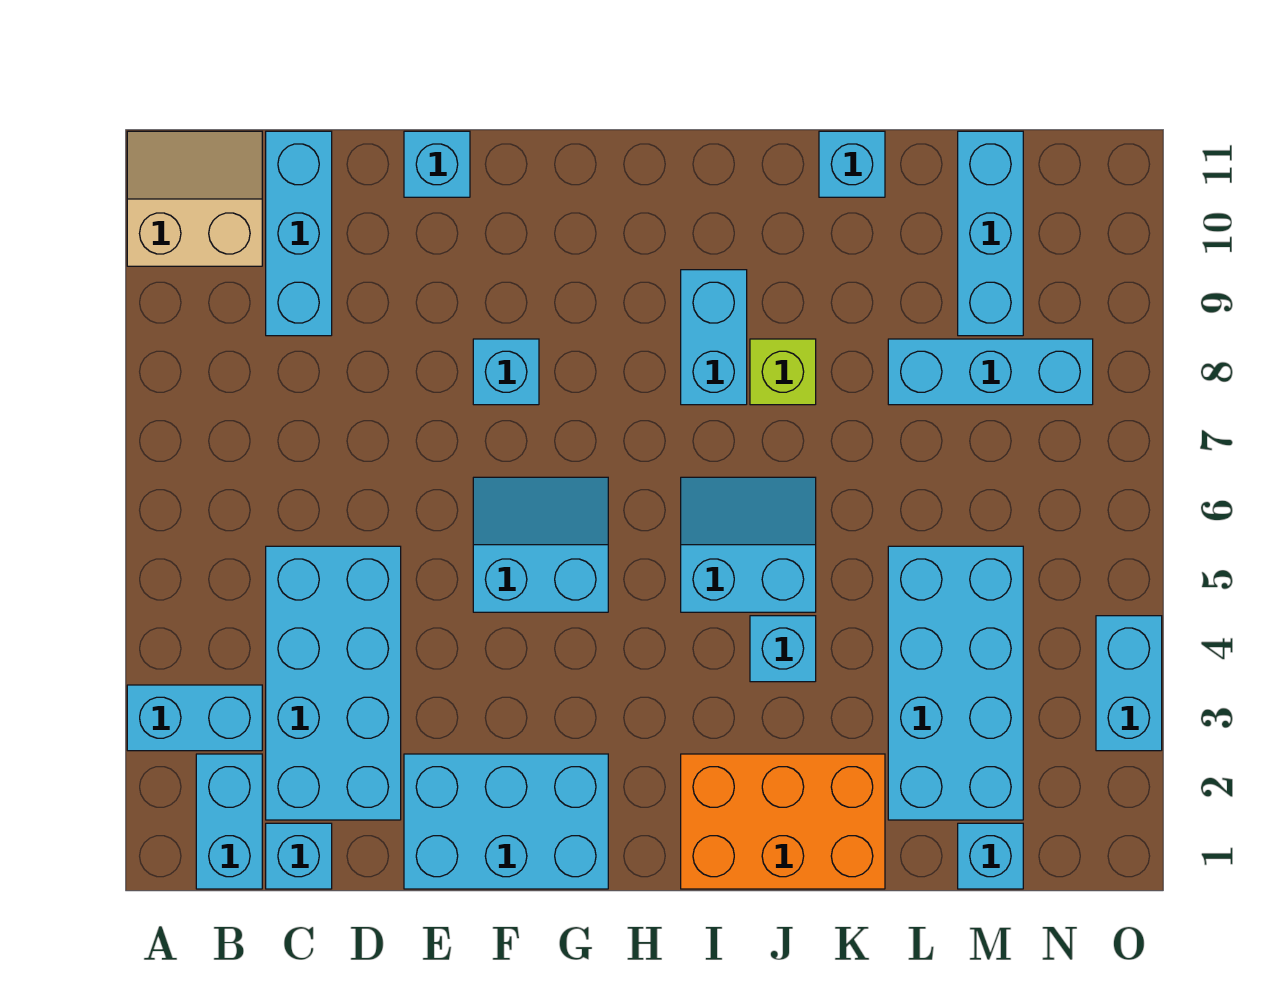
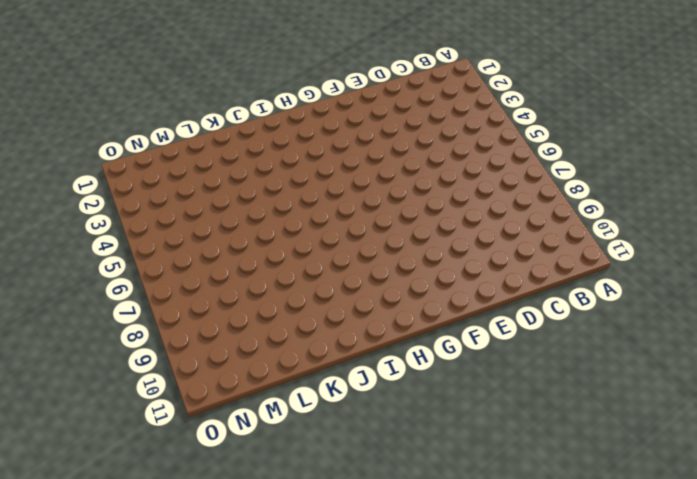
none -> cyan 1x2 brick [127,685,262,751]
none -> tan 2x2 slope [127,131,262,266]
none -> cyan 1x2 brick [196,754,262,889]

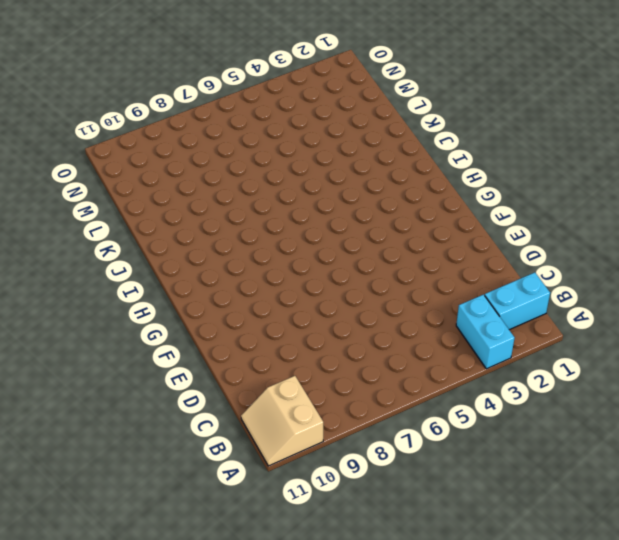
none -> cyan 1x1 brick [266,823,332,889]
none -> cyan 2x4 brick [266,546,401,820]
none -> cyan 1x3 brick [266,131,332,336]

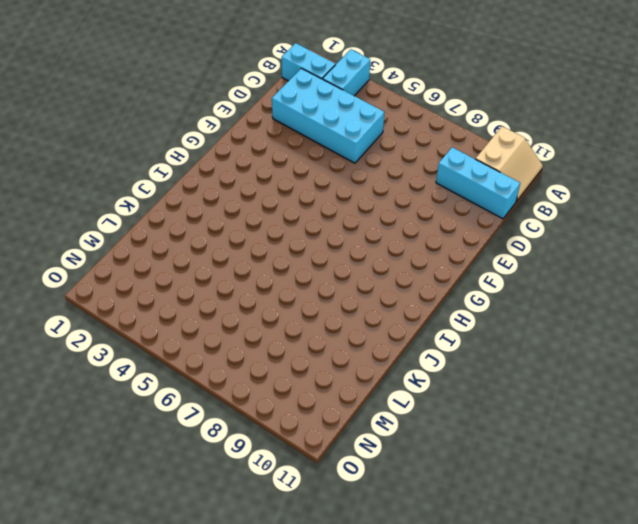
none -> cyan 1x1 brick [266,823,332,889]
none -> cyan 2x3 brick [404,754,608,889]
none -> cyan 1x1 brick [404,131,470,197]

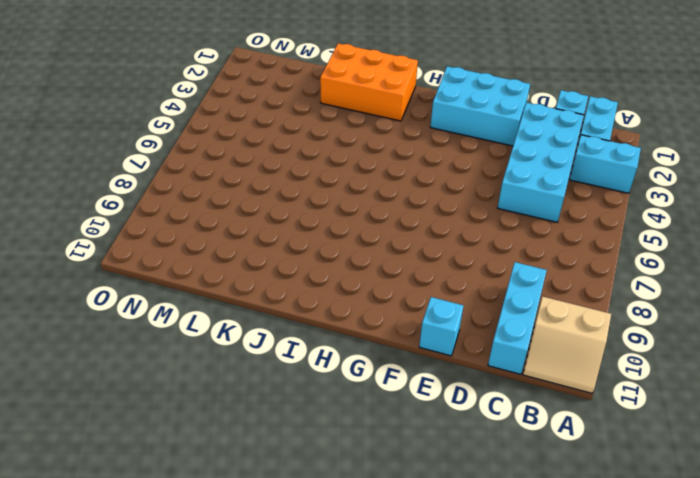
none -> cyan 2x2 slope [473,477,608,612]
none -> cyan 1x1 brick [473,339,539,405]
none -> cyan 2x2 slope [681,477,816,612]

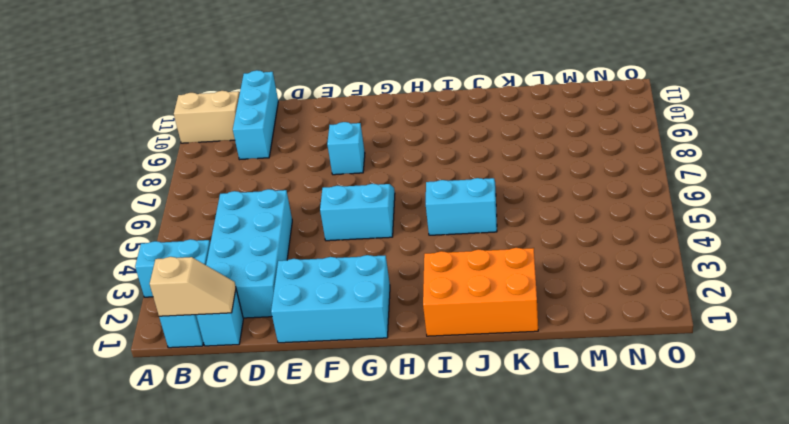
tan 1x2 slope [150,257,236,316] -> none
none -> cyan 1x1 brick [404,131,470,197]
none -> cyan 1x2 brick [681,270,747,405]
none -> cyan 1x1 brick [750,616,816,682]

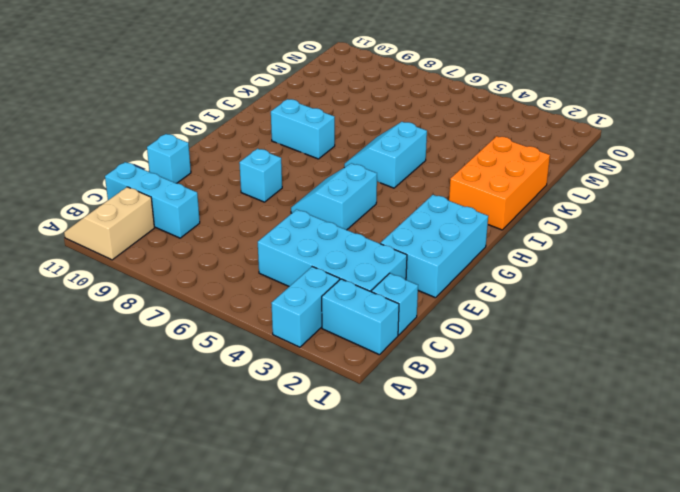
none -> cyan 1x1 brick [750,616,816,682]
none -> lime 1x1 brick [750,339,816,405]
none -> cyan 1x1 brick [819,131,885,197]

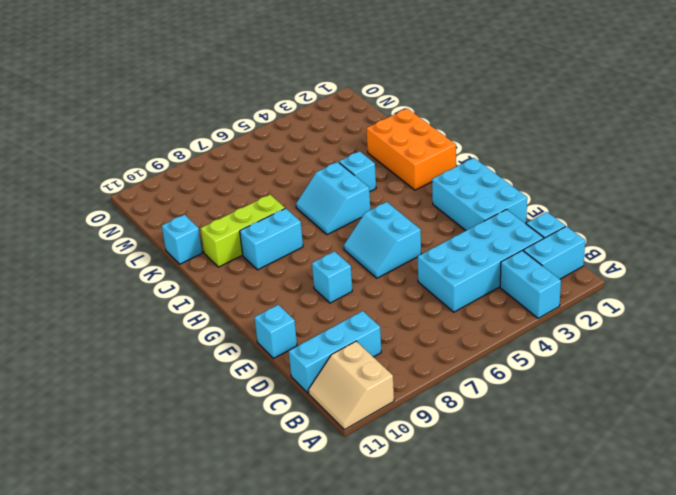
lime 1x3 brick [200,195,285,267] -> lime 1x1 brick [750,339,816,405]
none -> cyan 2x4 brick [888,546,1023,820]
none -> cyan 1x3 brick [888,339,1093,405]
none -> cyan 1x1 brick [958,823,1023,889]

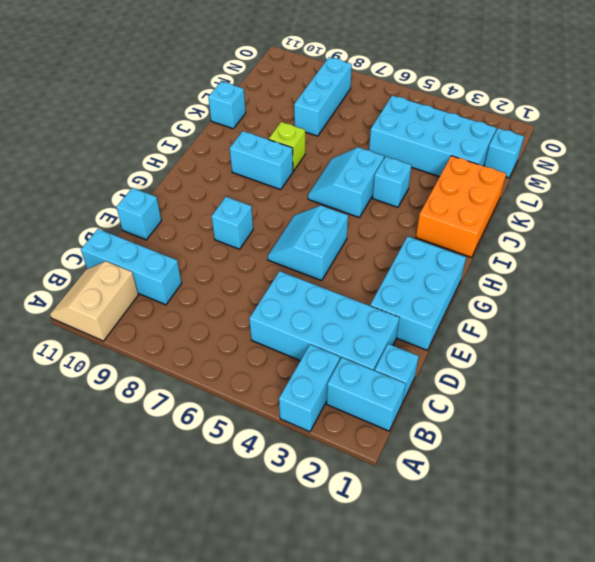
none -> cyan 1x3 brick [958,131,1023,336]
none -> cyan 1x2 brick [1096,616,1162,751]

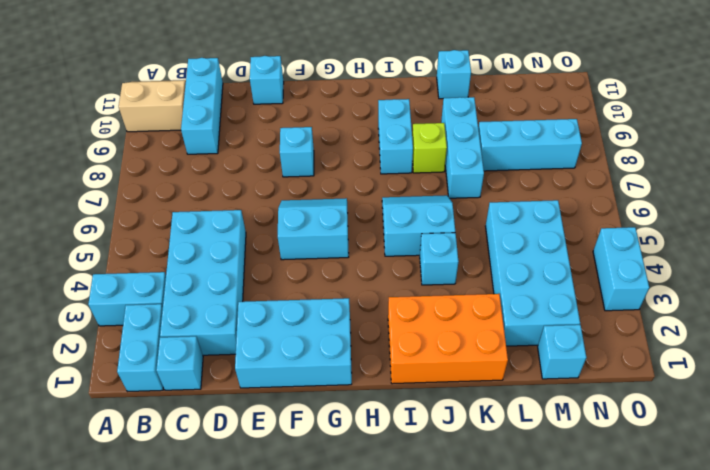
cyan 1x3 brick [441,97,484,198] -> cyan 1x3 brick moved to [958,131,1023,336]

